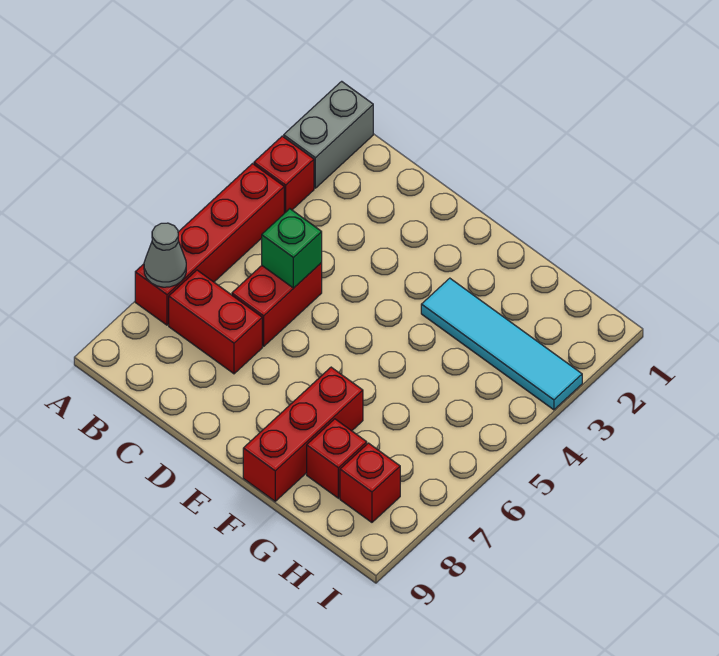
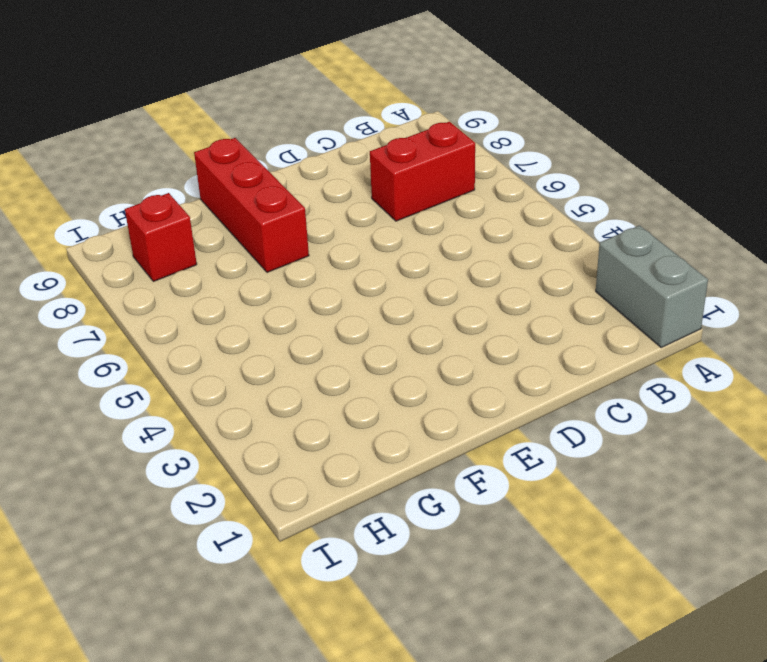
none -> red 1x1 brick [254,136,314,213]
none -> red 1x4 brick [135,164,284,325]

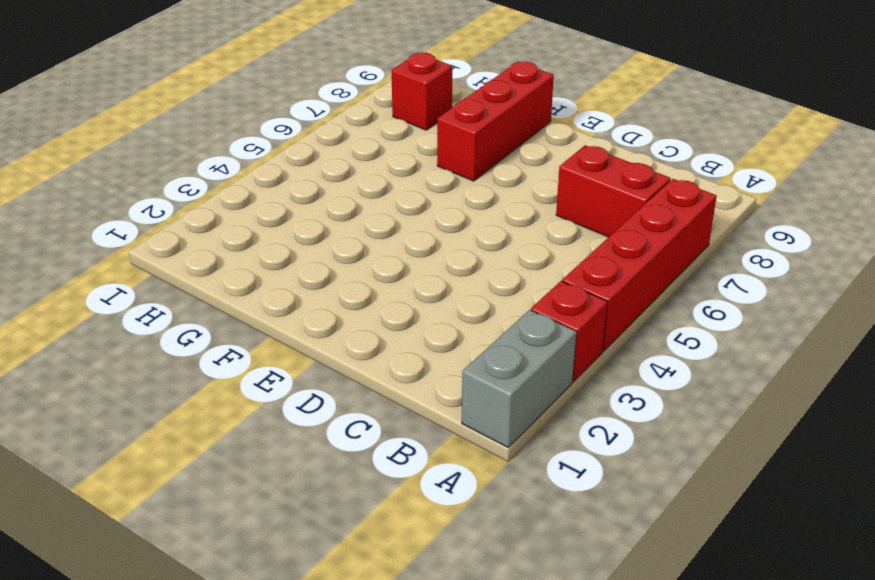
none -> red 1x2 brick [232,263,322,346]
none -> cyan 1x4 tile [421,278,582,410]

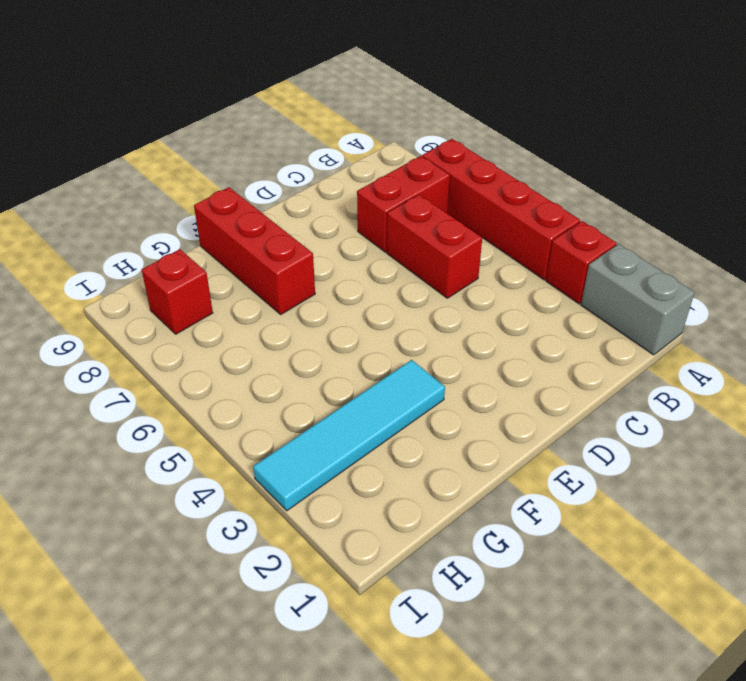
none -> red 1x1 brick [307,419,367,498]
none -> grey 1x1 cone [144,223,186,287]

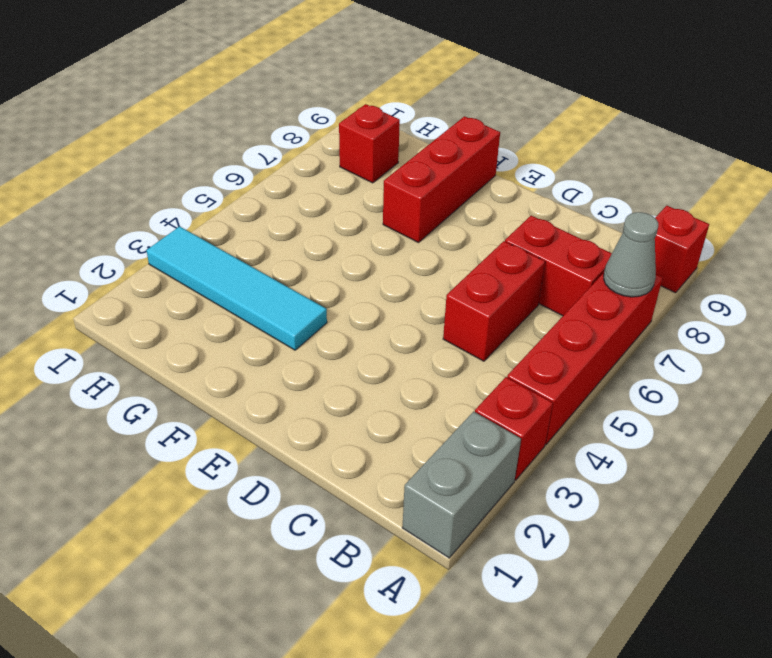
red 1x1 brick [655,206,709,293] -> red 1x1 brick moved to [307,419,367,498]
none -> green 1x1 brick [262,209,322,288]

